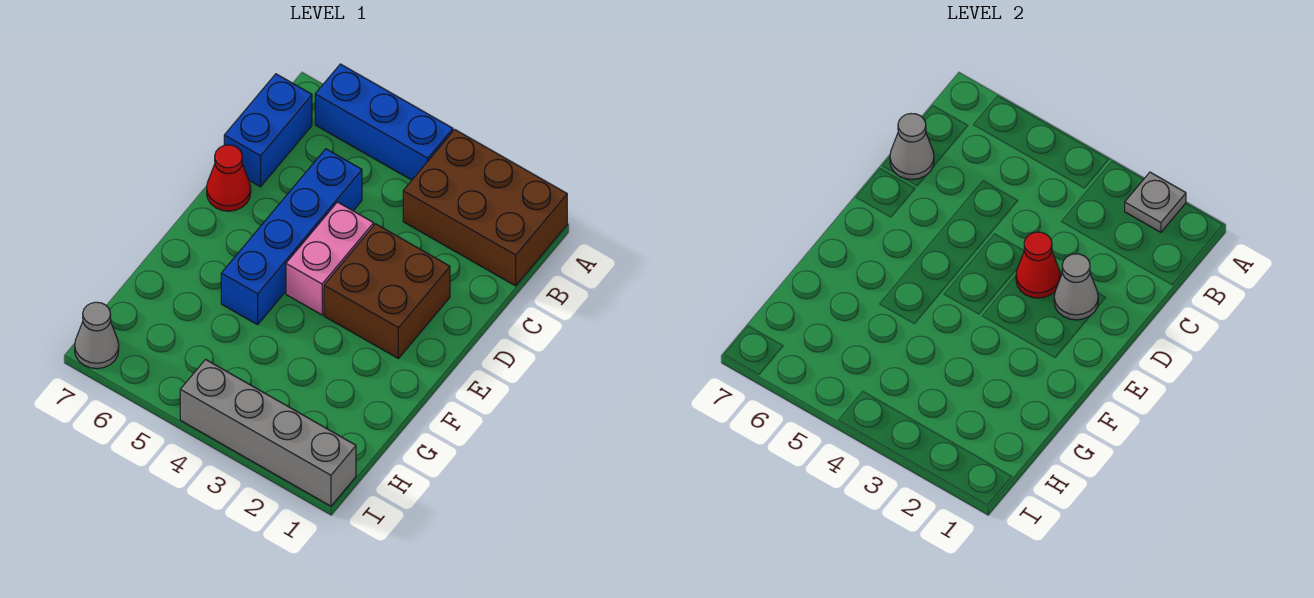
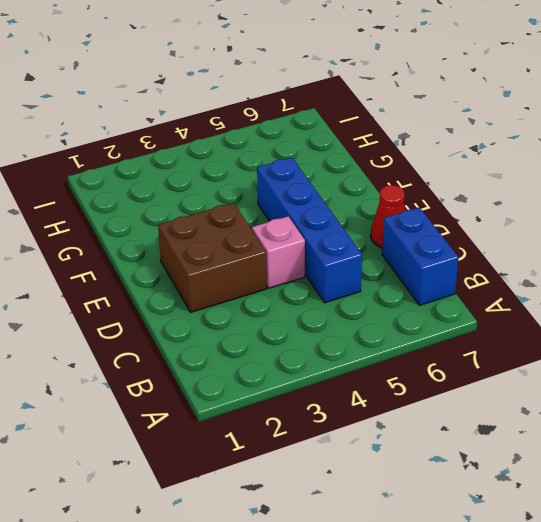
pink 1x1 brick [252,216,305,288] -> pink 1x2 brick [286,202,374,315]
none -> brown 2x3 brick [403,130,567,286]
none -> blue 1x3 brick [315,64,453,180]
none -> grey 1x4 brick [180,360,356,506]

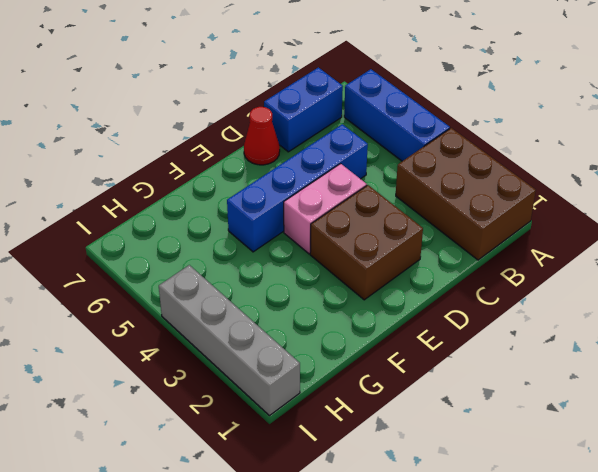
none -> grey 1x1 cone [75,302,119,369]
none -> grey 1x1 plate [1125,172,1186,232]
none -> grey 1x1 cone [890,114,934,179]

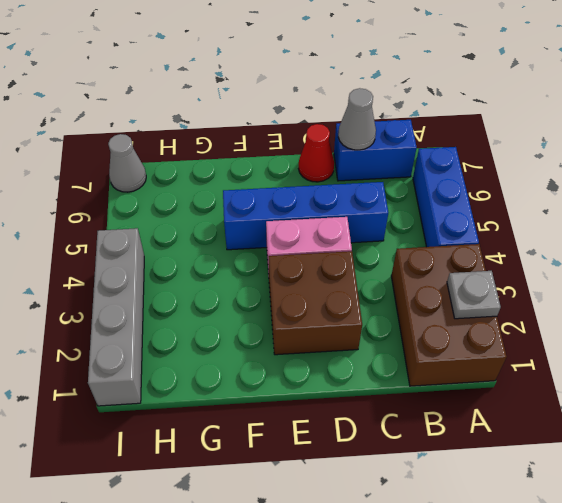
none -> grey 1x1 cone [1054,254,1098,320]
none -> red 1x1 cone [1016,232,1060,298]

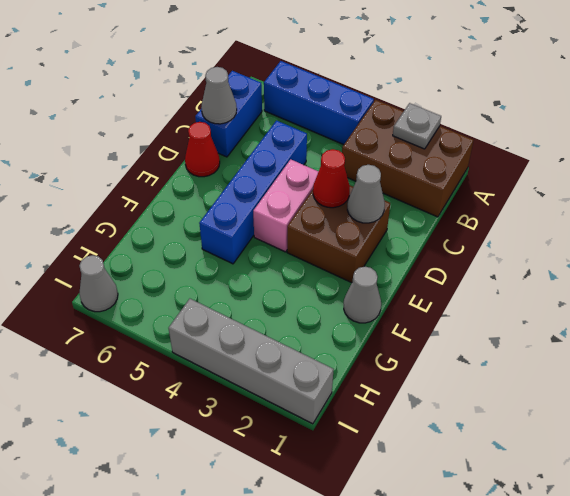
grey 1x1 cone [344,266,381,323] -> none

